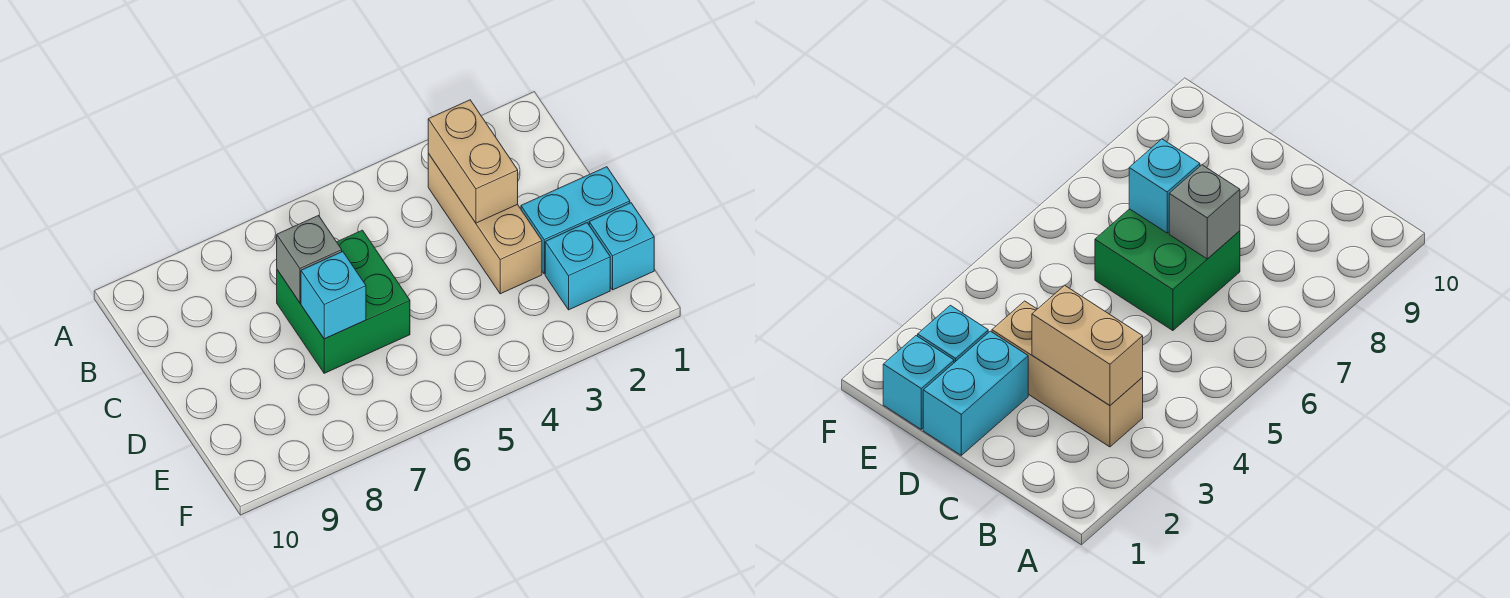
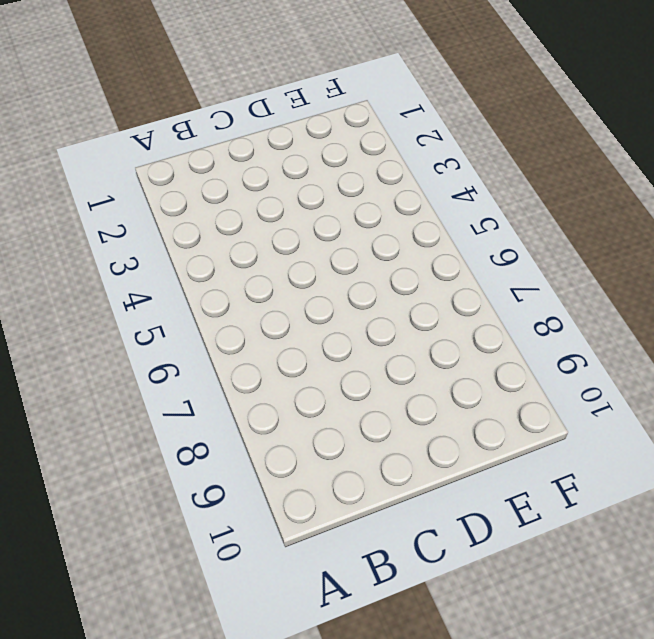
none -> tan 1x3 brick [428,154,542,294]
none -> green 2x2 brick [277,230,410,373]

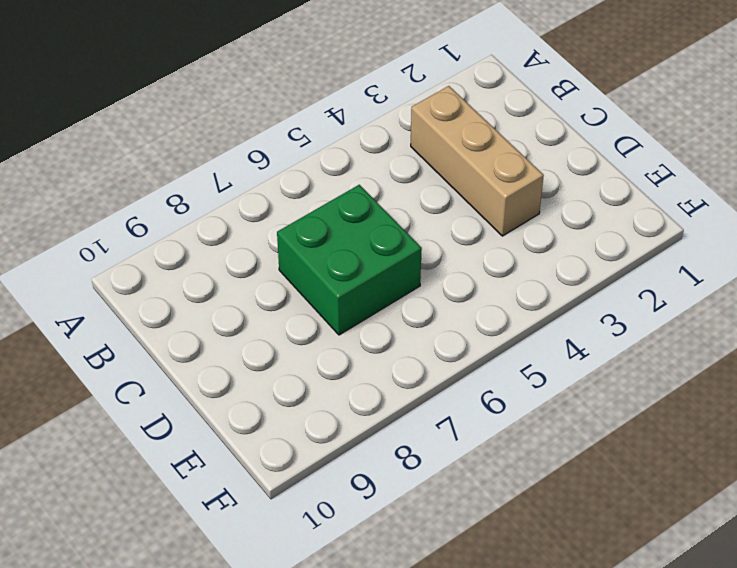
none -> cyan 1x2 brick [521,167,630,274]
none -> cyan 1x1 brick [589,203,654,290]

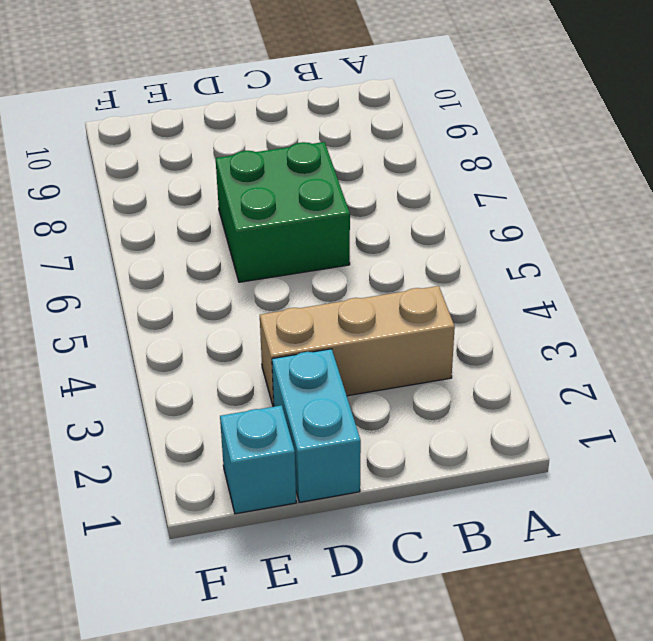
none -> cyan 1x1 brick [545,223,610,310]
none -> tan 1x2 brick [428,100,518,223]

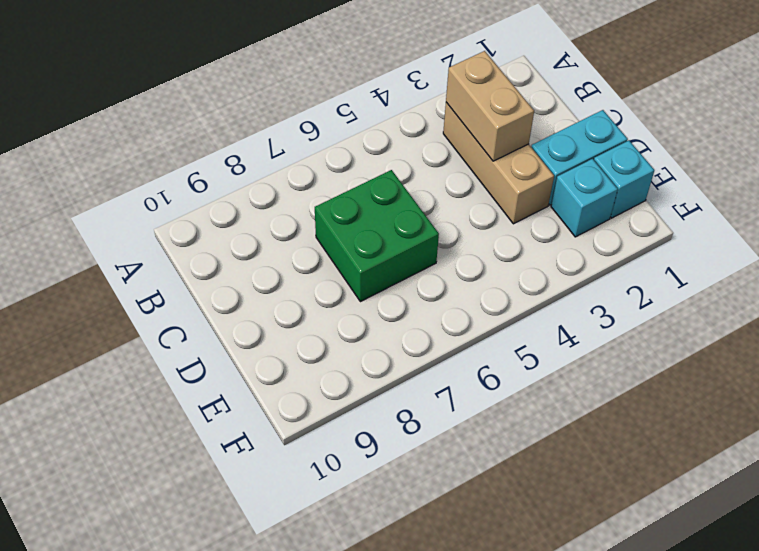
none -> grey 1x1 brick [277,216,342,303]
none -> cyan 1x1 brick [301,252,366,339]

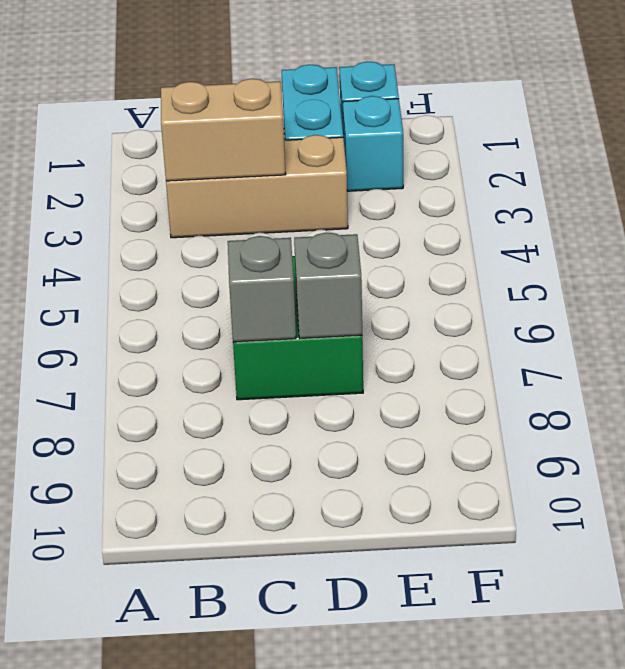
grey 1x1 brick [294,232,362,338] -> cyan 1x1 brick [301,252,366,339]

